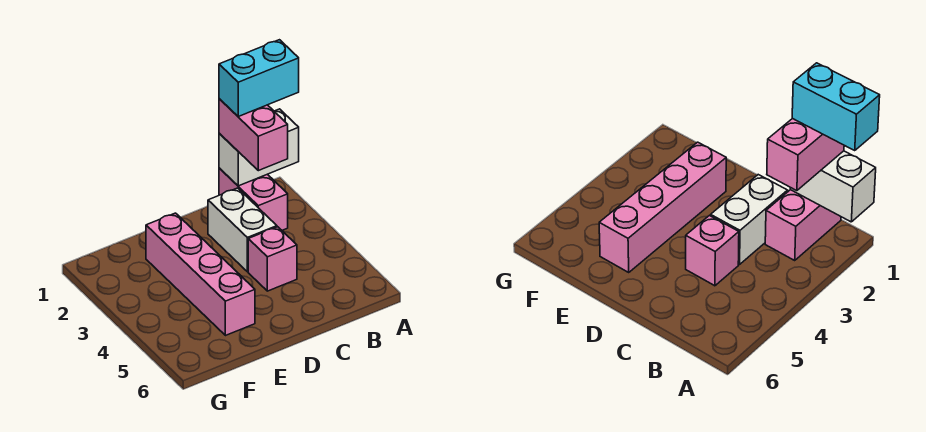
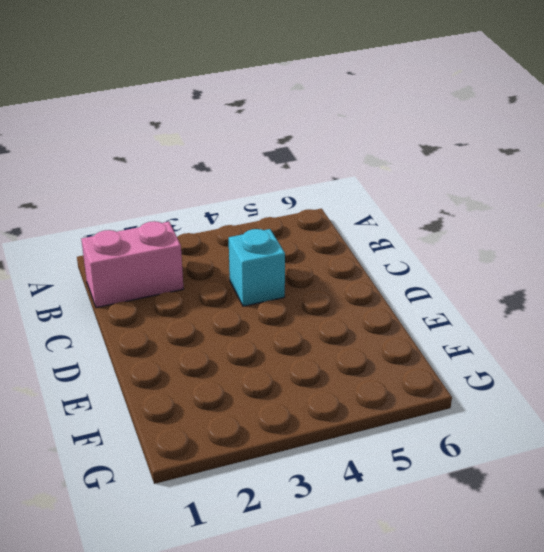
cyan 1x1 brick [229,229,285,306] -> pink 1x1 brick [248,227,297,291]
none -> white 1x2 brick [208,188,277,272]
none -> pink 1x4 brick [146,213,255,336]

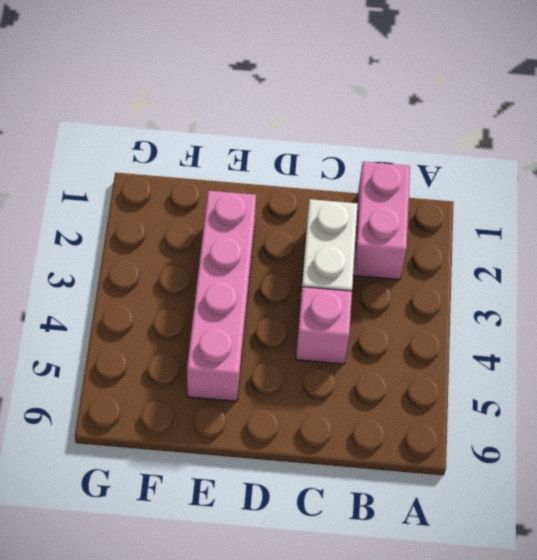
none -> white 1x2 brick [219,109,299,186]
none -> pink 1x2 brick [219,99,288,171]

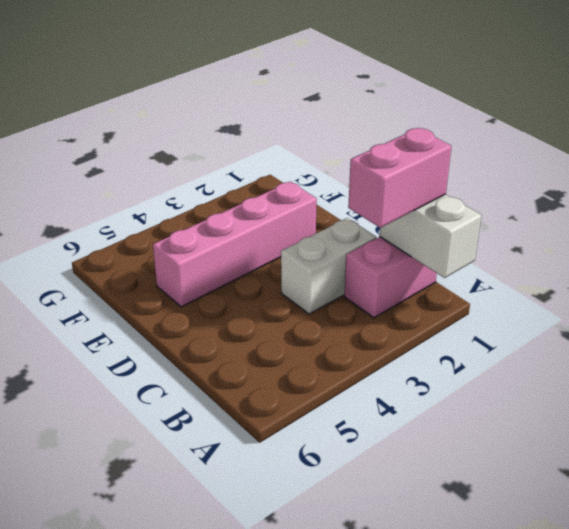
none -> pink 1x1 brick [248,227,297,291]
none -> cyan 1x2 brick [219,40,299,116]

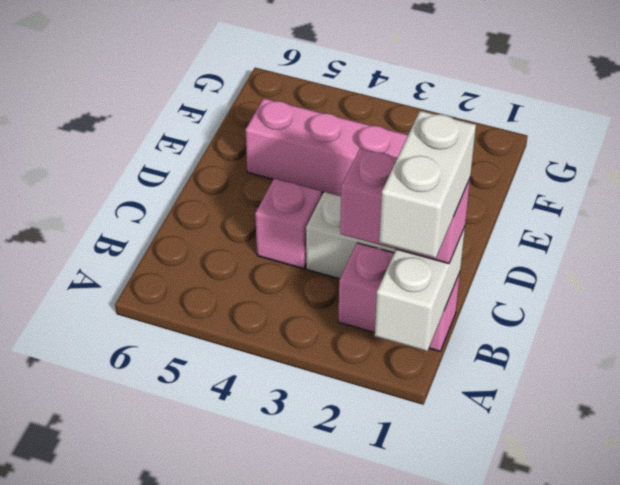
white 1x2 brick [379,111,476,258] -> cyan 1x2 brick [219,40,299,116]

